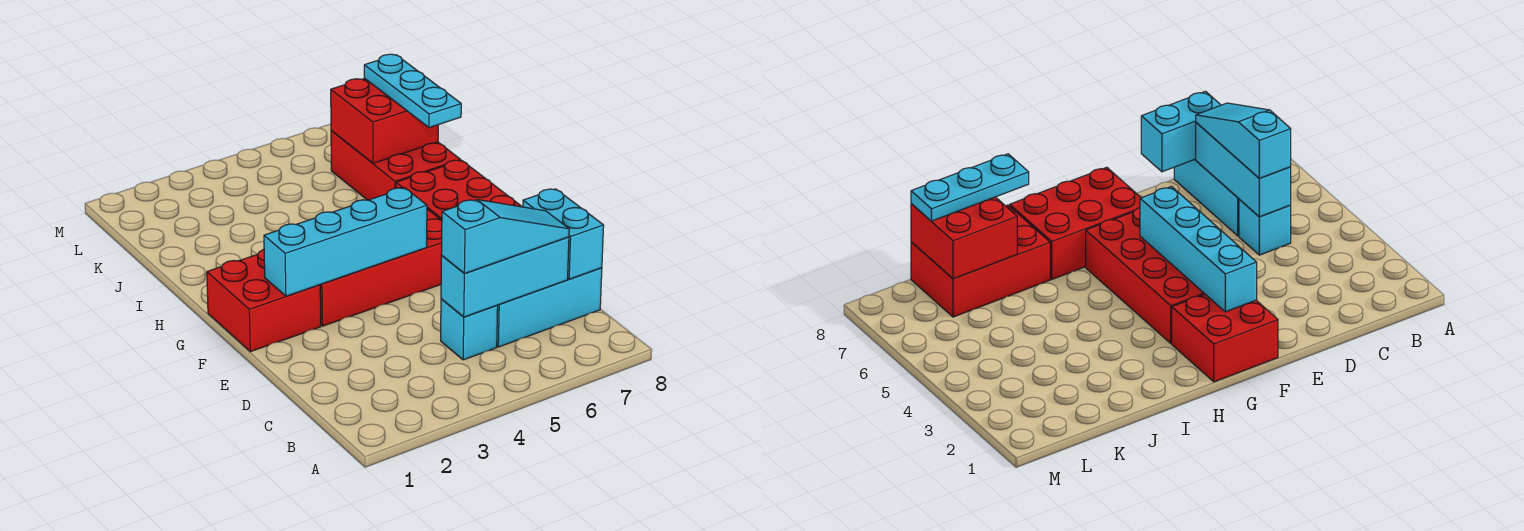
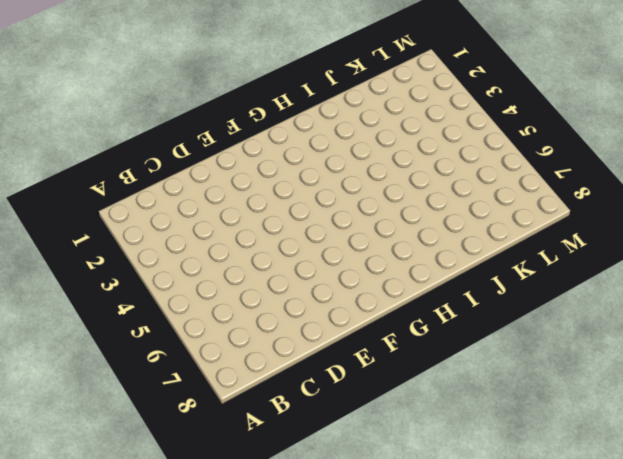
none -> cyan 1x1 brick [441,299,498,360]
none -> cyan 1x3 brick [497,268,602,347]
none -> red 2x2 brick [207,249,321,352]

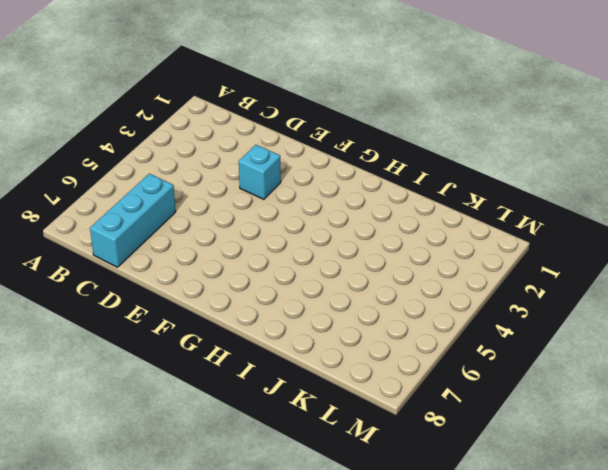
cyan 1x1 brick [239,145,281,199] -> cyan 1x1 brick moved to [441,299,498,360]
none -> red 2x2 brick [207,249,321,352]
none -> red 2x4 brick [320,209,442,326]
none -> red 2x3 brick [396,160,522,220]

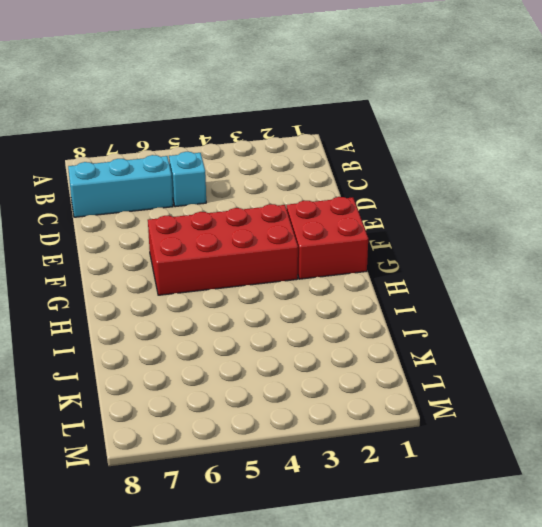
none -> red 2x3 brick [396,160,522,220]
none -> red 2x3 brick [331,131,461,200]
none -> cyan 1x3 brick [441,237,569,317]

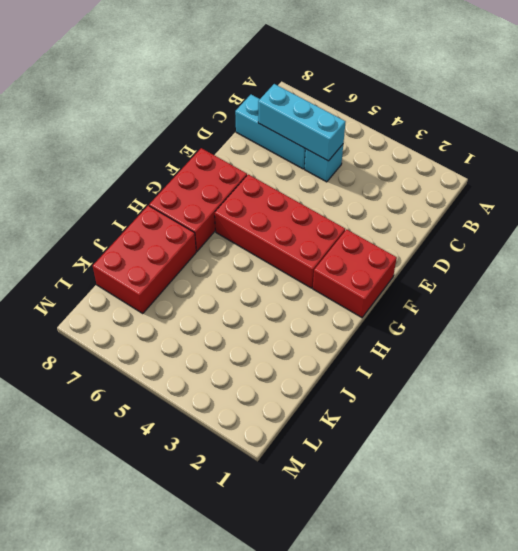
none -> cyan 1x2 brick [523,189,604,279]
none -> cyan 1x4 brick [264,188,427,296]
none -> red 2x2 brick [331,79,438,163]

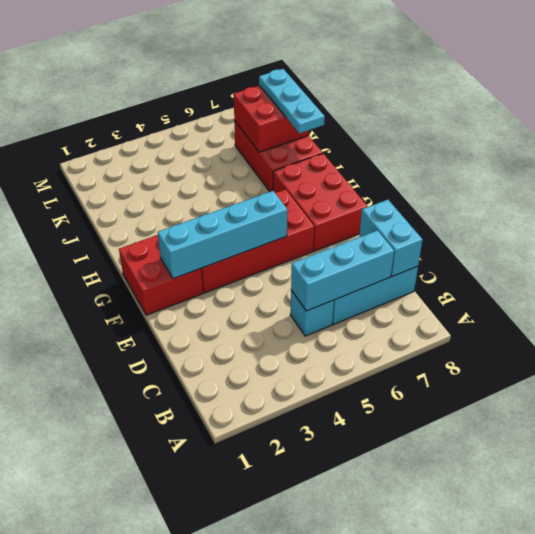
none -> cyan 1x3 slope [441,200,569,273]

